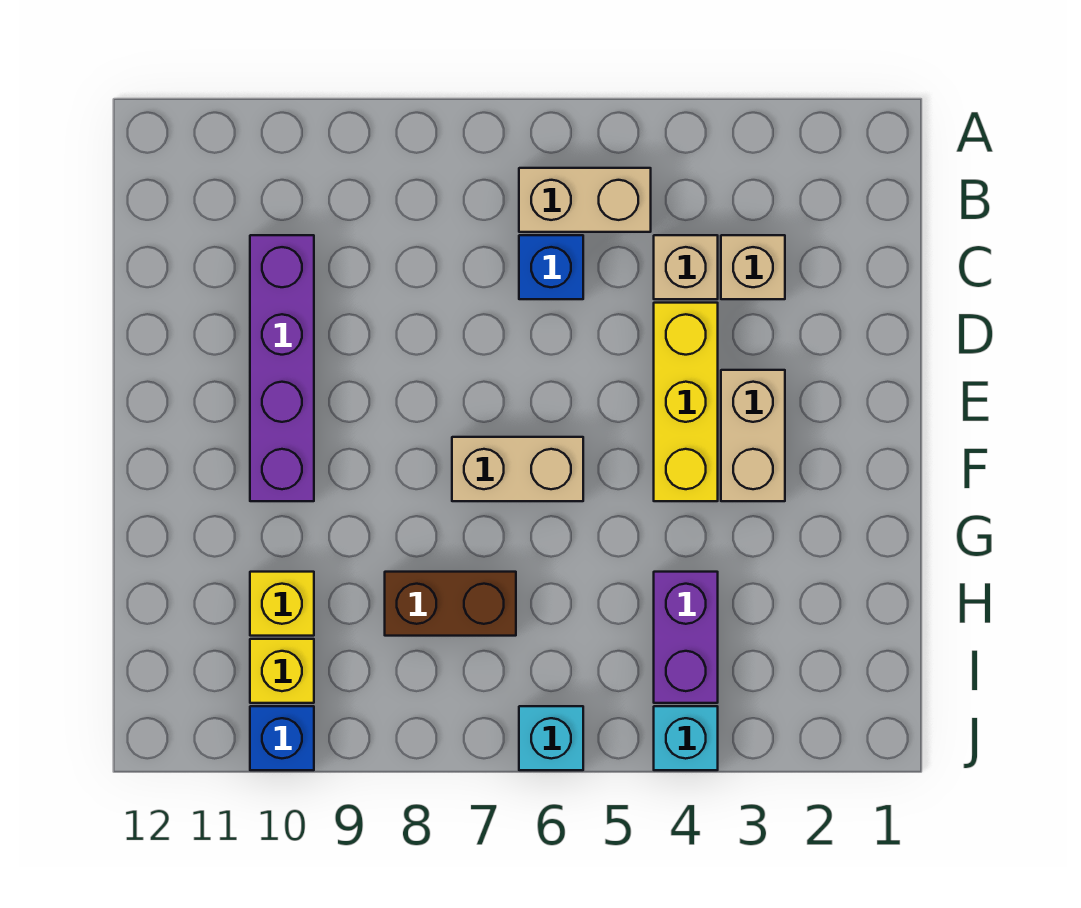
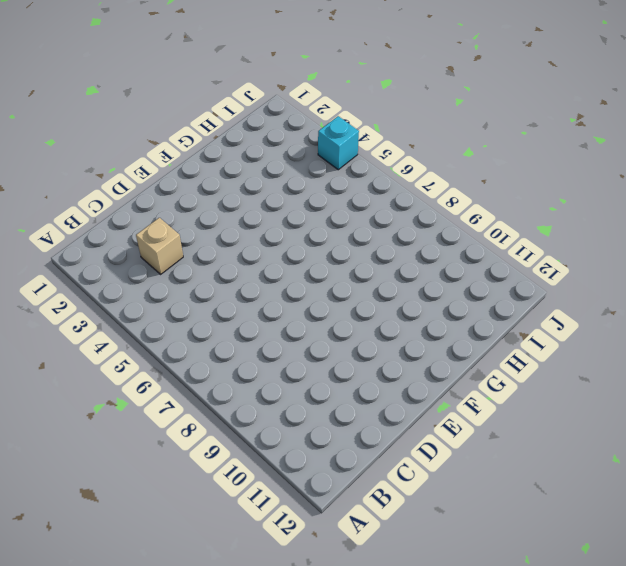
none -> tan 1x2 brick [519,168,651,232]
none -> tan 1x1 brick [654,235,718,299]
none -> blue 1x1 brick [519,235,583,299]

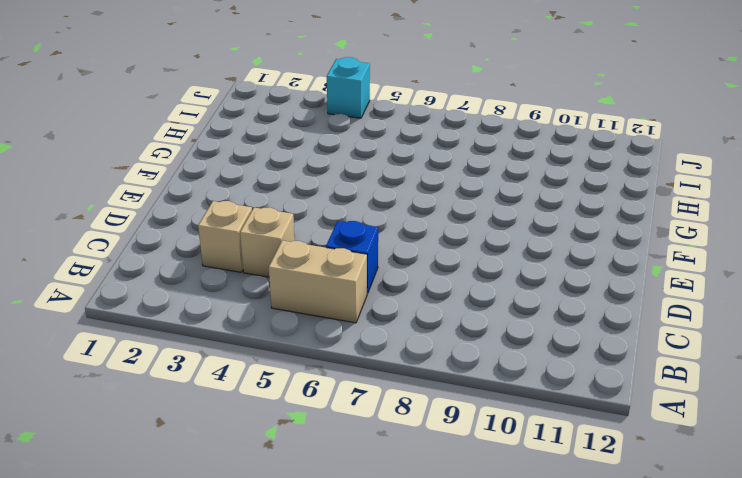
none -> purple 1x4 brick [250,235,314,501]
none -> yellow 1x3 brick [654,303,718,501]
none -> tan 1x2 brick [721,370,785,501]

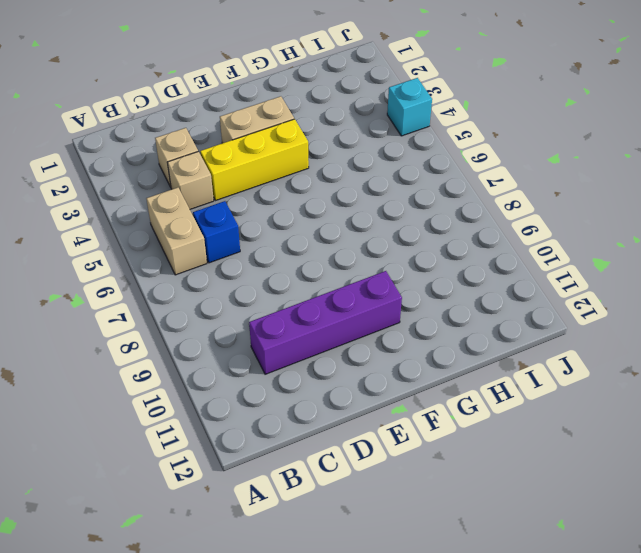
none -> tan 1x2 brick [452,437,583,501]
none -> purple 1x2 brick [654,572,718,703]
none -> brown 1x2 brick [385,572,516,636]

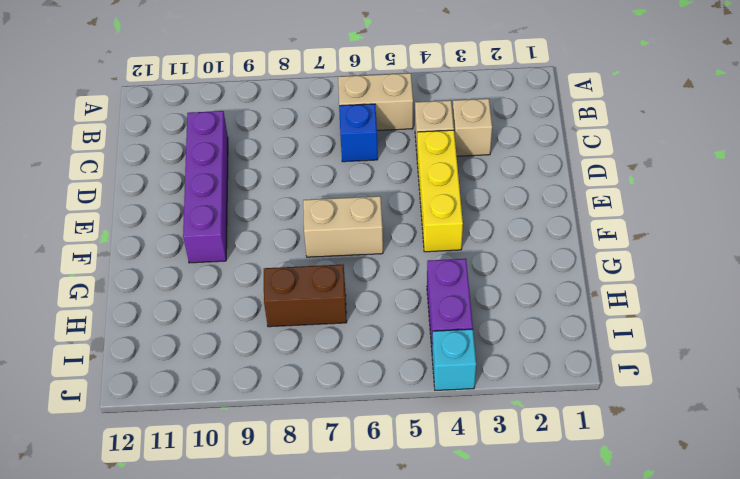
none -> tan 1x2 brick [721,370,785,501]
none -> yellow 1x1 brick [250,572,314,636]
none -> yellow 1x1 brick [250,639,314,703]

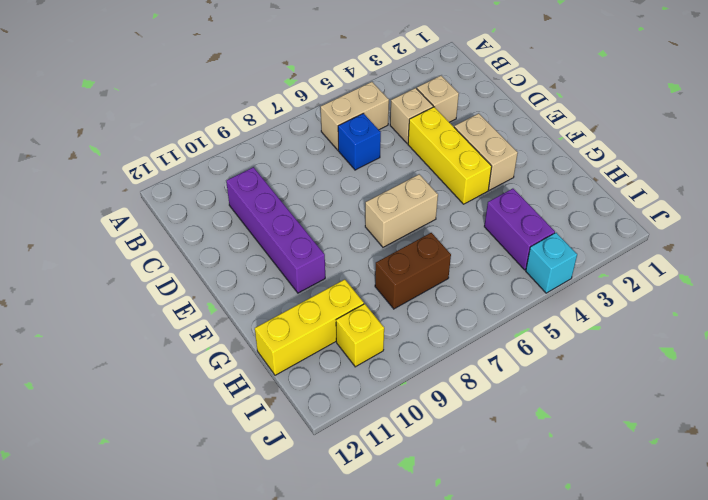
yellow 1x3 brick [255,279,364,375] -> yellow 1x1 brick [250,572,314,636]
none -> cyan 1x1 brick [519,706,583,770]
none -> blue 1x1 brick [250,706,314,770]

